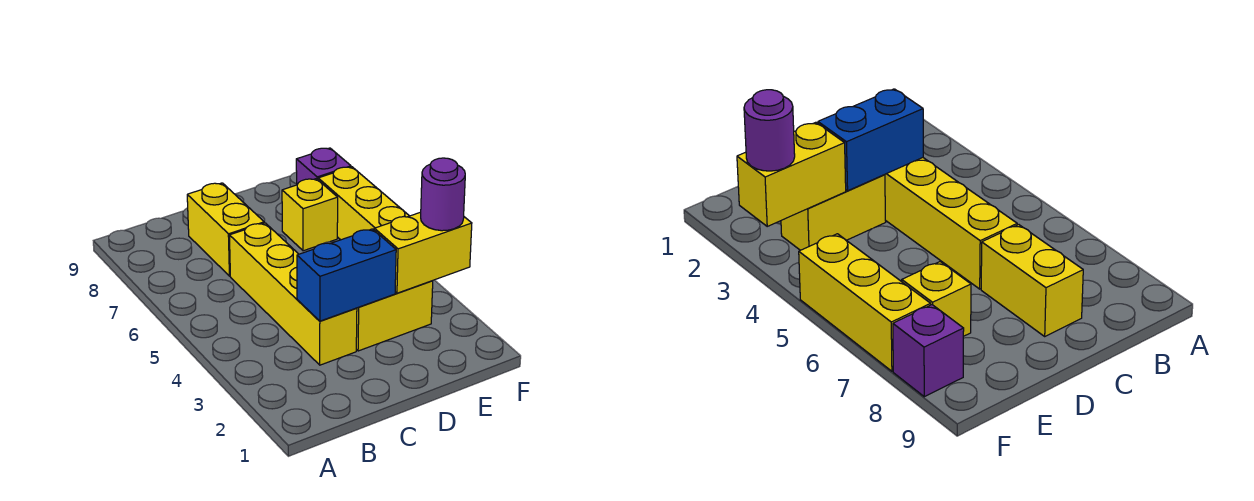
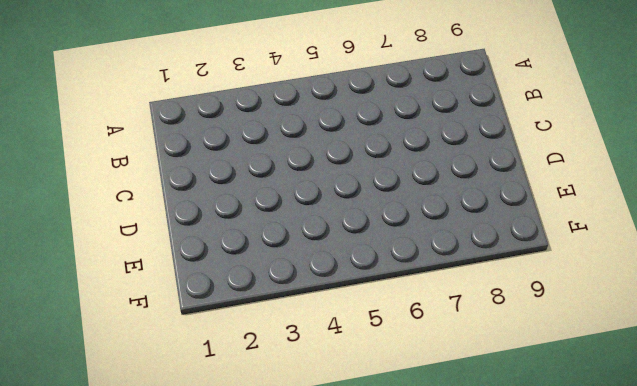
none -> yellow 1x4 brick [229,223,357,365]
none -> yellow 1x2 brick [187,183,264,276]

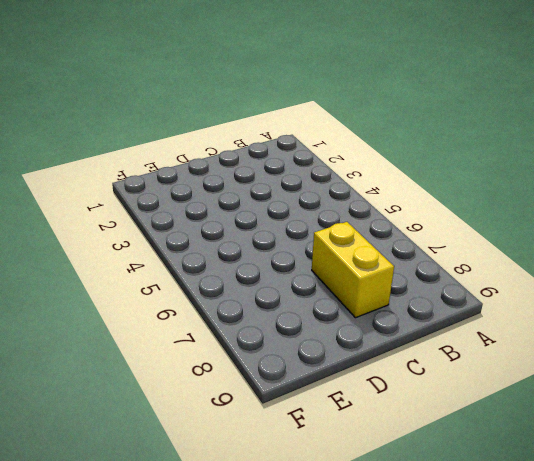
none -> yellow 1x4 brick [229,223,357,365]
none -> yellow 1x2 brick [356,281,433,351]

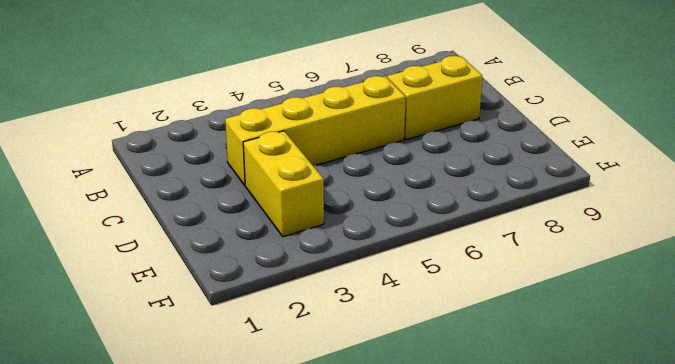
none -> yellow 1x1 brick [282,179,338,251]
none -> yellow 1x3 brick [318,167,409,240]

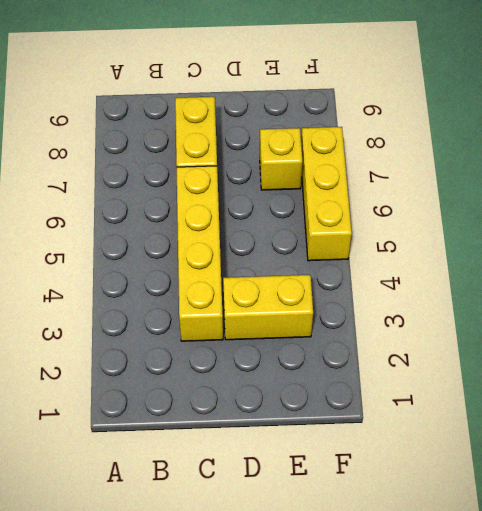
none -> purple 1x1 brick [296,148,351,184]
none -> blue 1x2 brick [297,229,396,321]

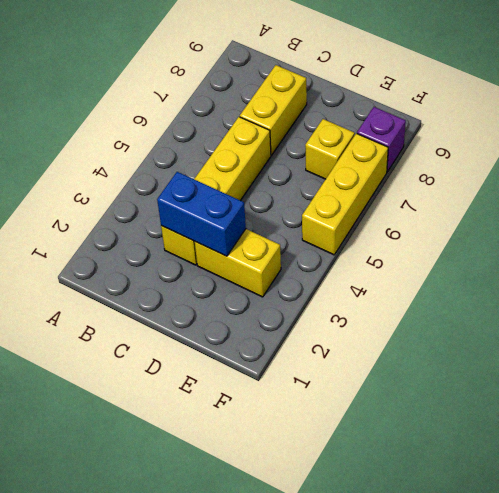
none -> yellow 1x2 brick [374,212,472,293]
none -> purple 1x1 round brick [421,158,465,231]

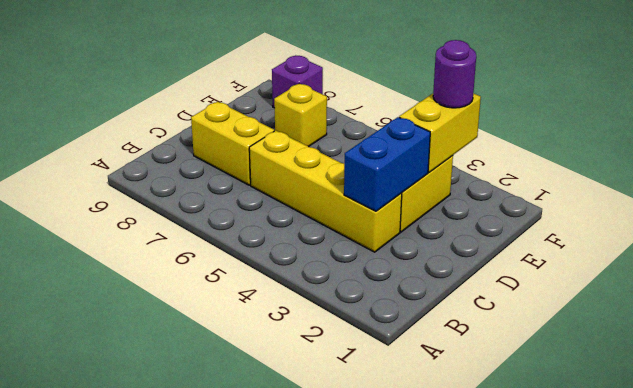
none -> yellow 1x3 brick [318,167,409,240]

